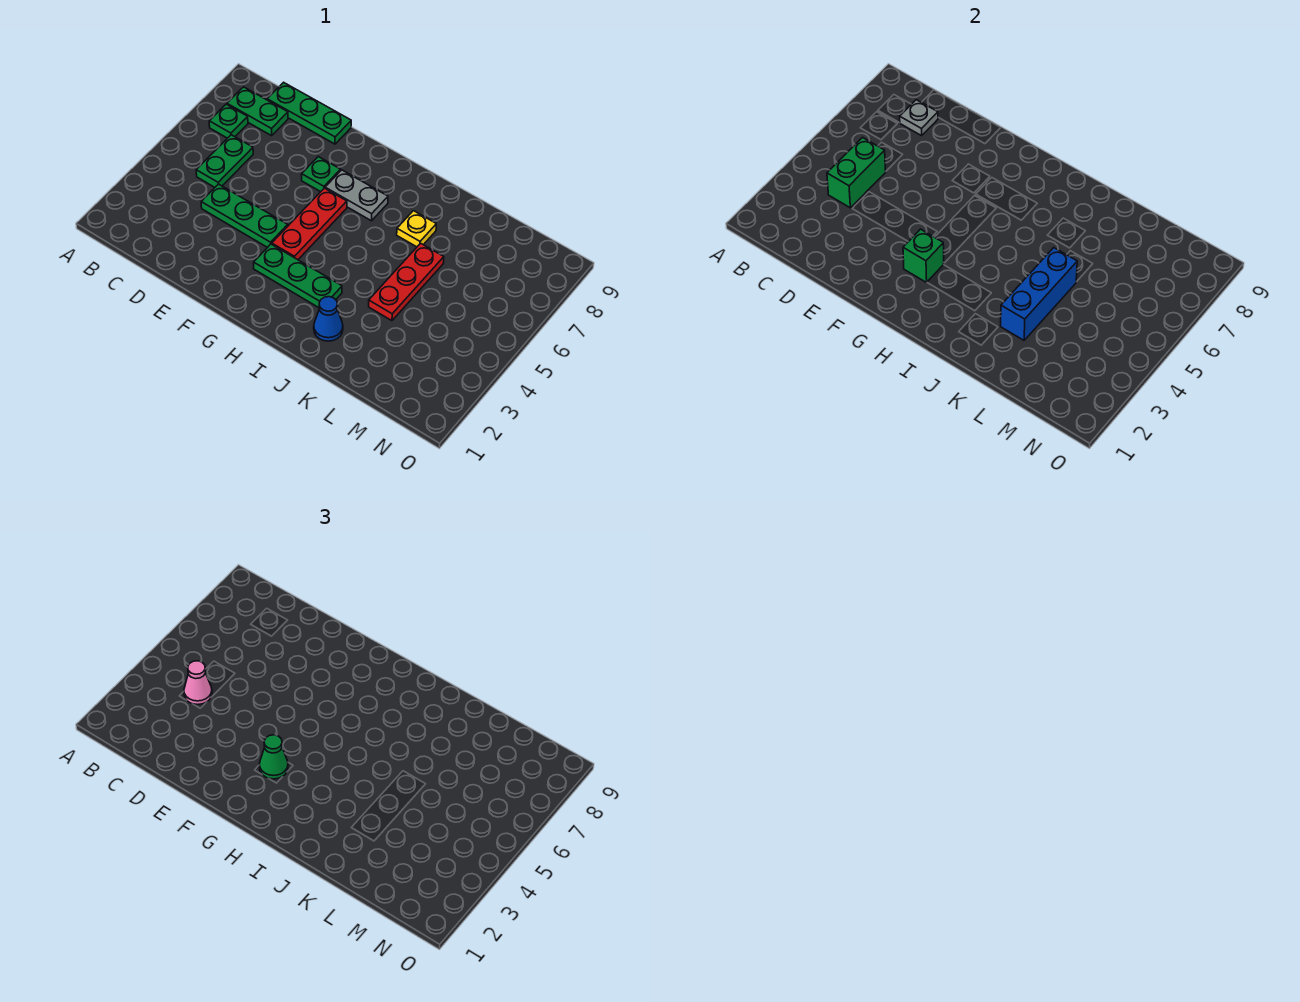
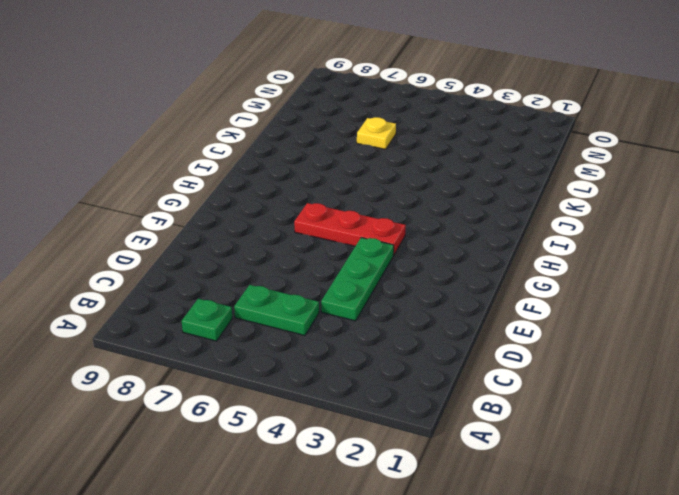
yellow 1x1 plate [357,117,396,149] -> yellow 1x1 plate moved to [397,211,436,247]
none -> green 1x2 plate [227,87,288,136]
none -> green 1x3 plate [267,82,351,144]
none -> green 1x1 plate [302,157,341,192]

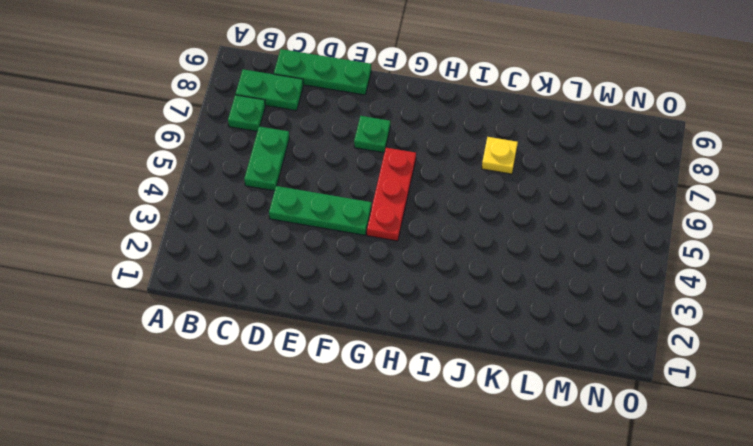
none -> green 1x3 plate [254,244,342,308]
none -> grey 1x2 plate [325,170,388,221]
none -> blue 1x1 cone [314,297,343,341]

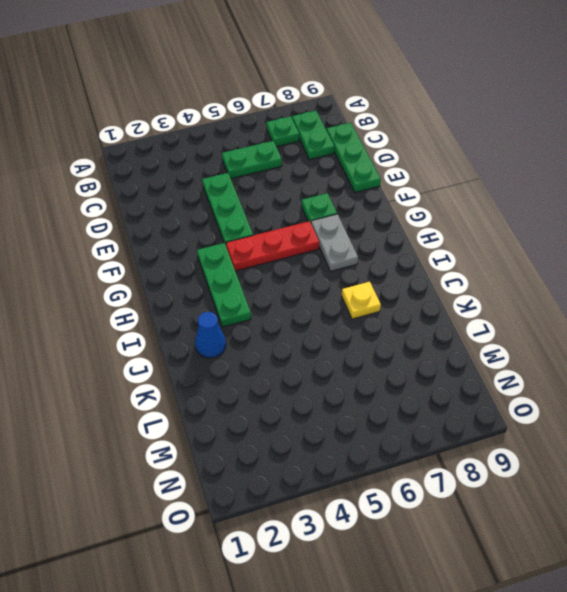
none -> red 1x3 plate [369,243,444,321]
none -> green 1x2 brick [827,138,886,208]
none -> grey 1x1 plate [900,100,938,136]

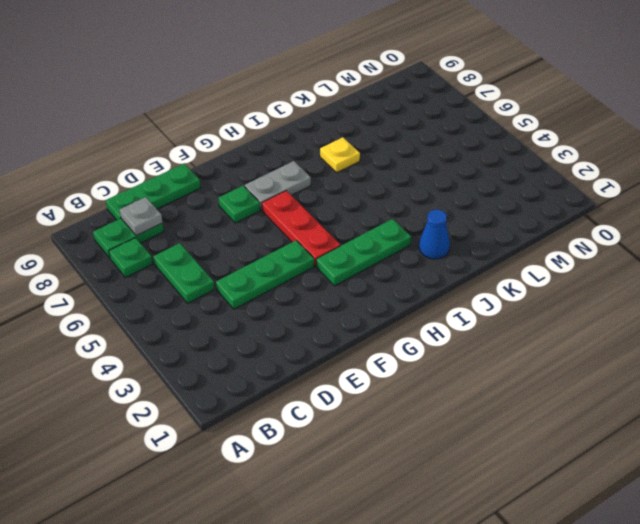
none -> red 1x3 plate [369,243,444,321]
none -> green 1x2 brick [827,138,886,208]
none -> green 1x1 brick [903,229,944,282]

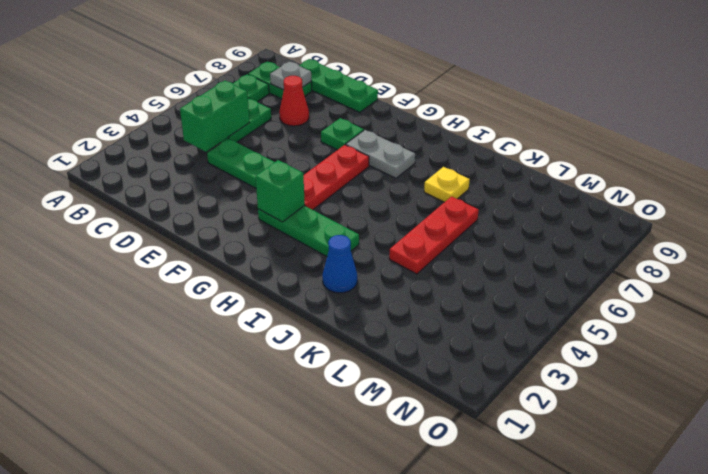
red 1x1 cone [279,76,309,126] -> none
none -> blue 1x3 brick [1001,248,1077,340]
none -> pink 1x1 cone [184,661,212,705]
none -> green 1x1 cone [259,735,288,779]

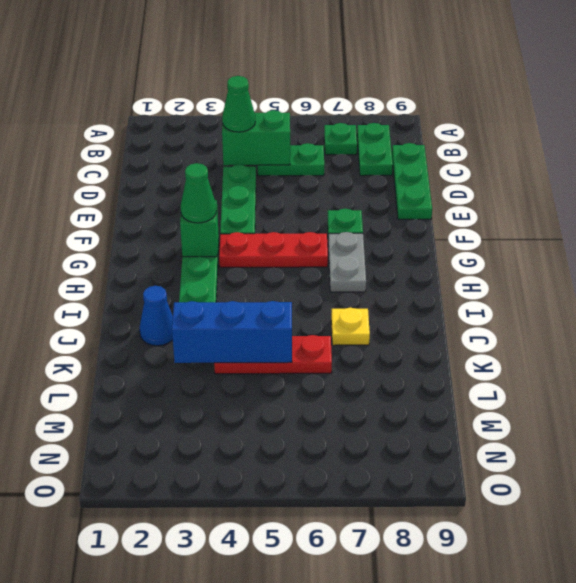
green 1x1 cone [222,76,255,132] -> pink 1x1 cone [184,661,212,705]
none -> grey 1x1 plate [900,100,938,136]

